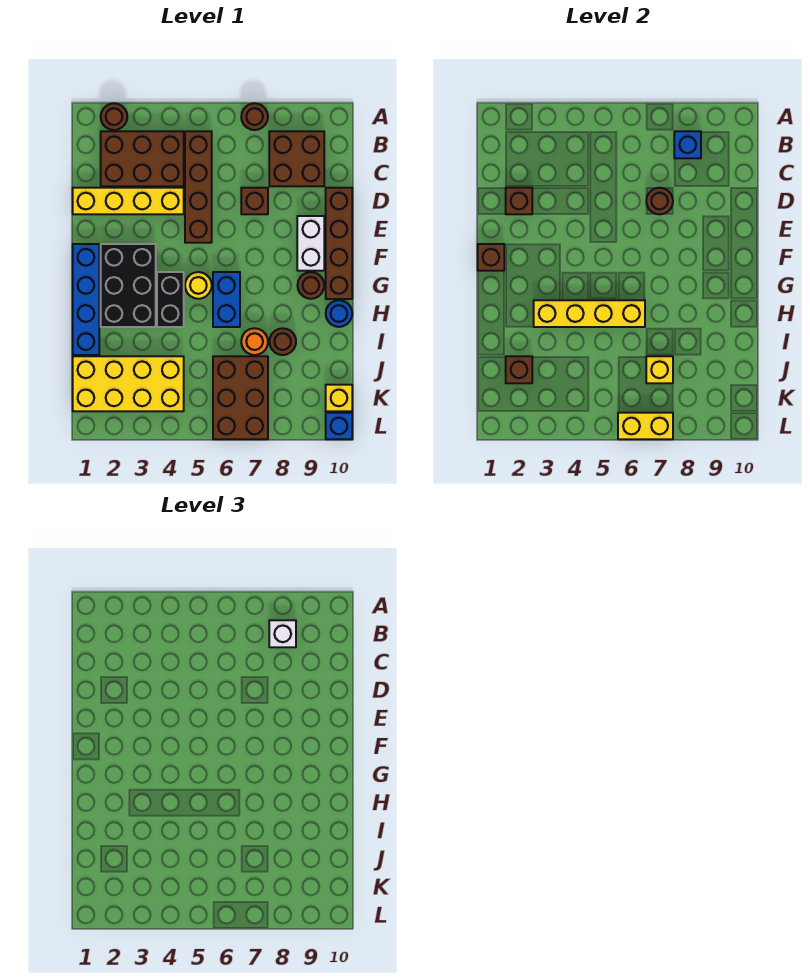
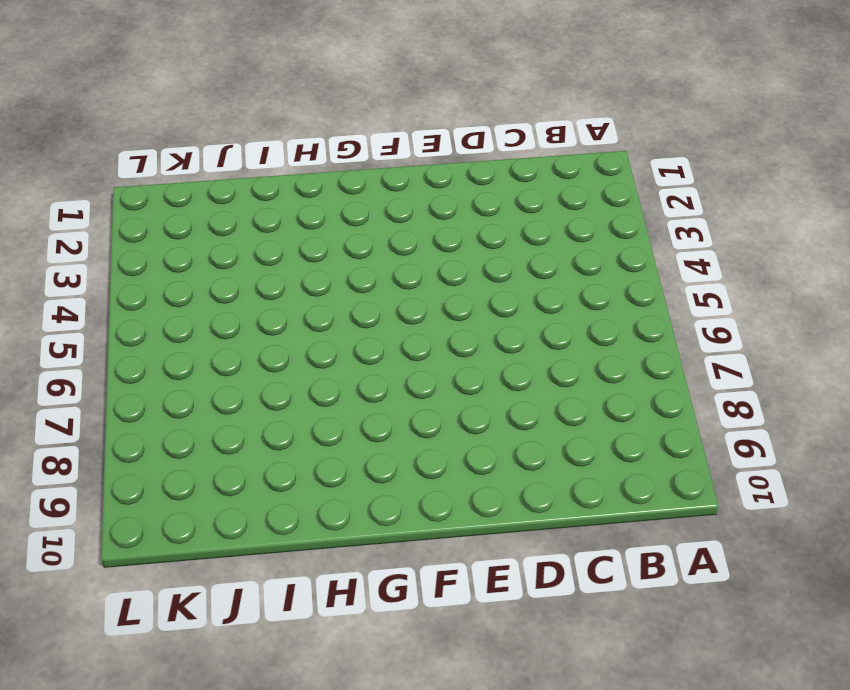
none -> brown 1x1 round brick [101,103,127,130]
none -> brown 1x1 round brick [241,103,268,130]
none -> brown 2x3 brick [101,131,184,186]
none -> brown 1x4 brick [185,131,212,243]

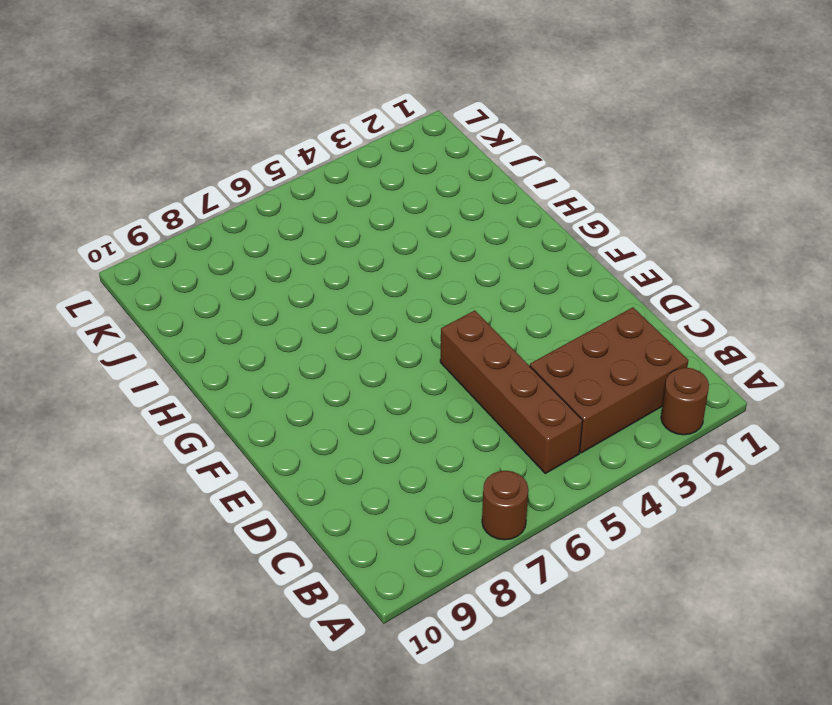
none -> brown 2x2 brick [269,131,324,186]
none -> yellow 1x4 brick [73,188,184,214]
none -> brown 1x1 brick [241,188,268,214]
none -> brown 1x4 brick [326,188,352,299]

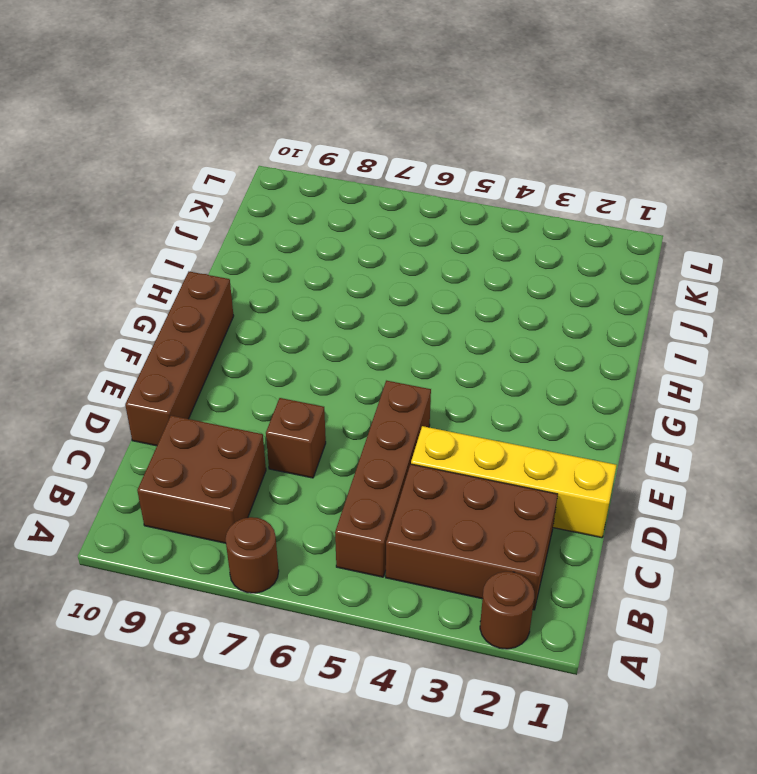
none -> white 1x2 brick [297,216,324,271]
none -> blue 1x4 brick [73,244,99,355]
none -> black 2x3 brick [101,244,156,327]
none -> black 1x2 brick [157,272,184,327]

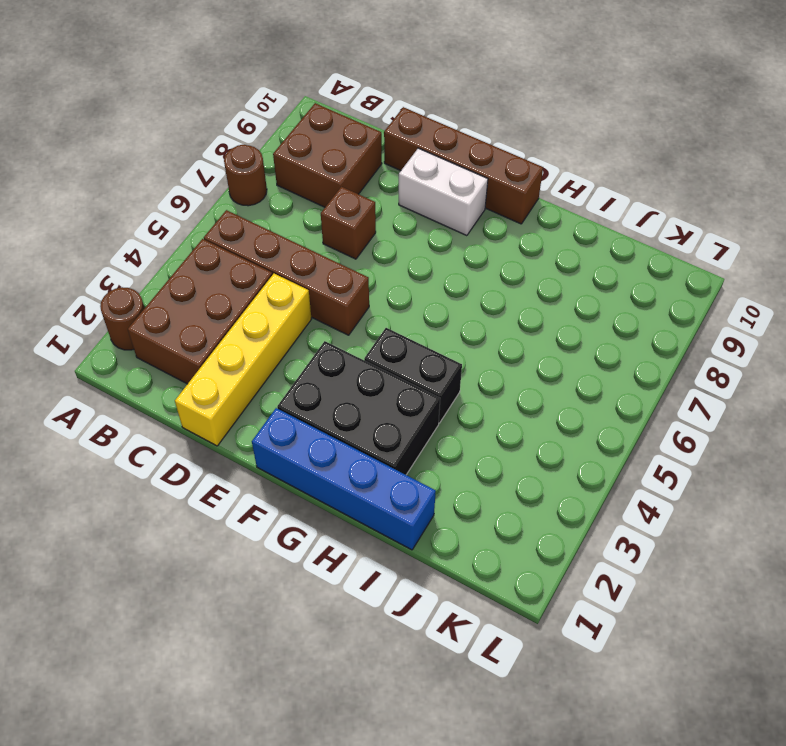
none -> yellow 1x1 round brick [185,272,212,299]
none -> blue 1x2 brick [213,272,240,327]
none -> brown 1x1 round brick [298,272,324,299]
none -> blue 1x1 round brick [326,300,352,327]

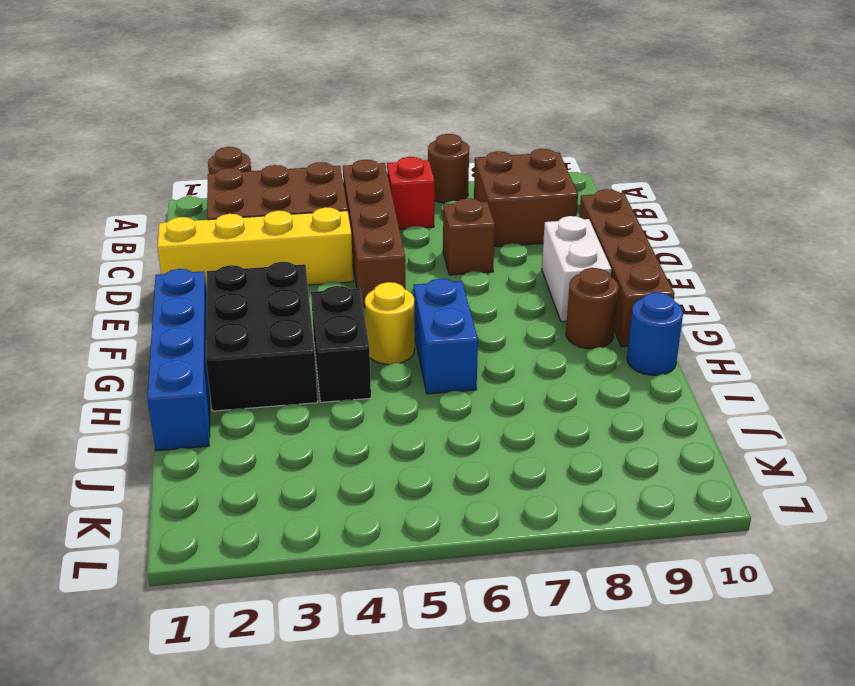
red 1x1 brick [387,157,435,229] -> none
none -> orange 1x1 round brick [241,328,268,355]
none -> brown 1x1 round brick [269,328,296,355]
none -> yellow 2x4 brick [73,356,184,411]
none -> brown 2x3 brick [213,356,268,439]

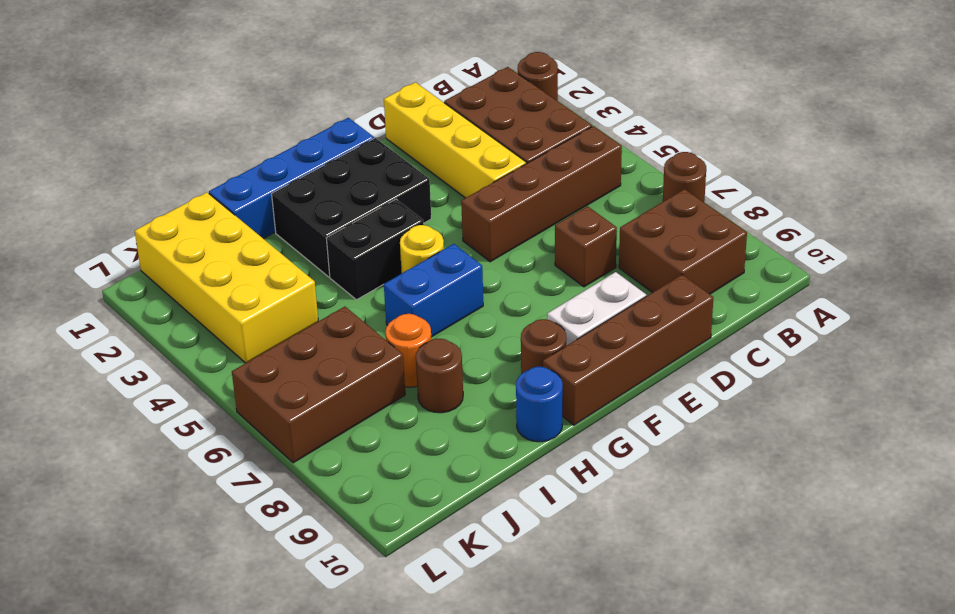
none -> yellow 1x1 brick [326,385,352,411]
none -> blue 1x1 brick [326,413,352,439]
none -> blue 1x1 brick [674,131,701,158]
none -> brown 1x1 brick [506,188,532,214]

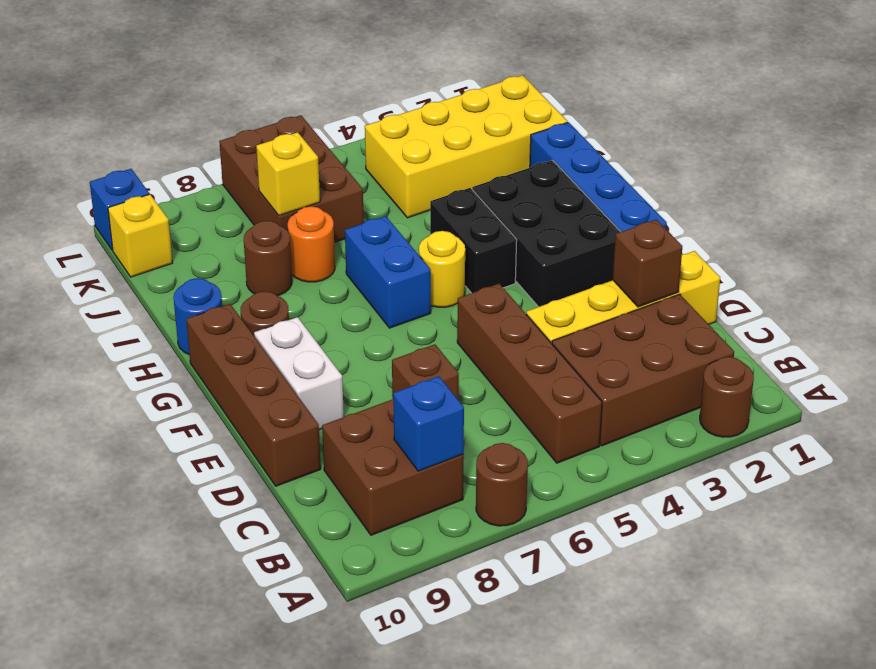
none -> brown 1x1 round brick [646,188,673,214]
none -> brown 1x1 brick [478,244,504,271]
none -> yellow 1x4 brick [534,300,645,327]
none -> brown 1x1 brick [506,356,532,383]

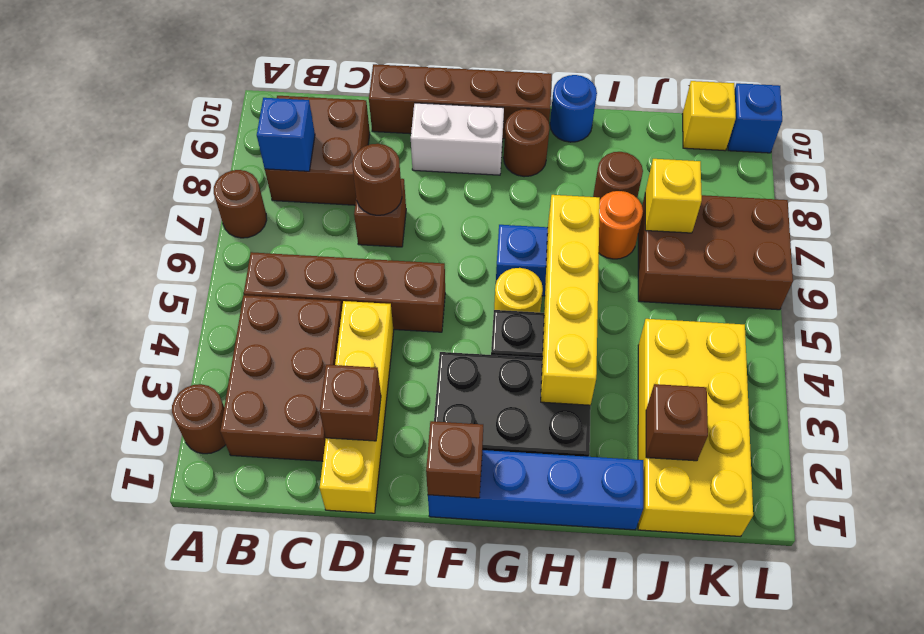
none -> yellow 1x2 brick [618,413,673,439]
none -> white 1x1 brick [269,620,296,647]

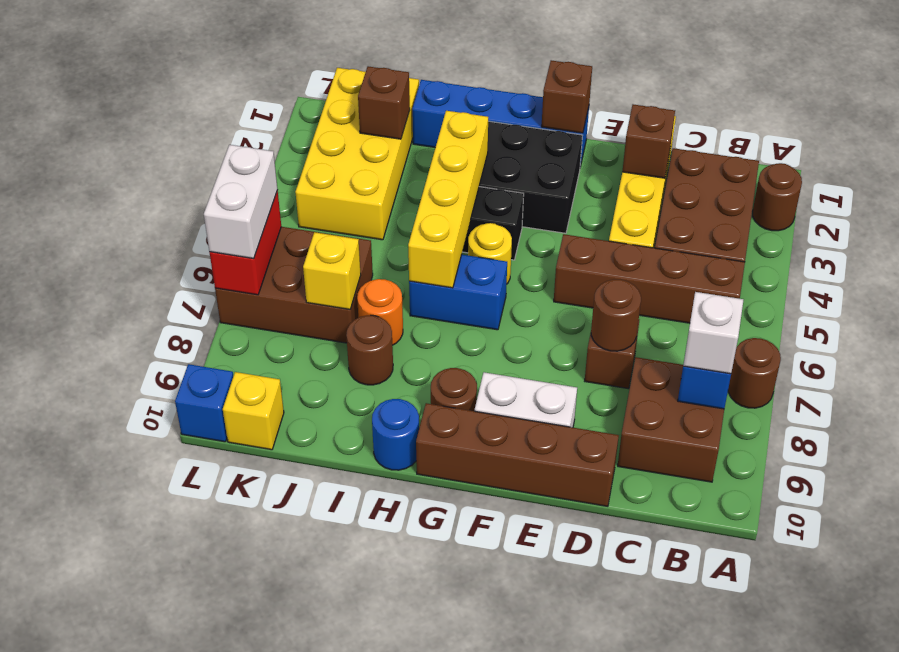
red 1x2 brick [210,190,281,295] -> yellow 1x2 brick [618,413,673,439]
white 1x2 brick [204,145,278,258] -> none

